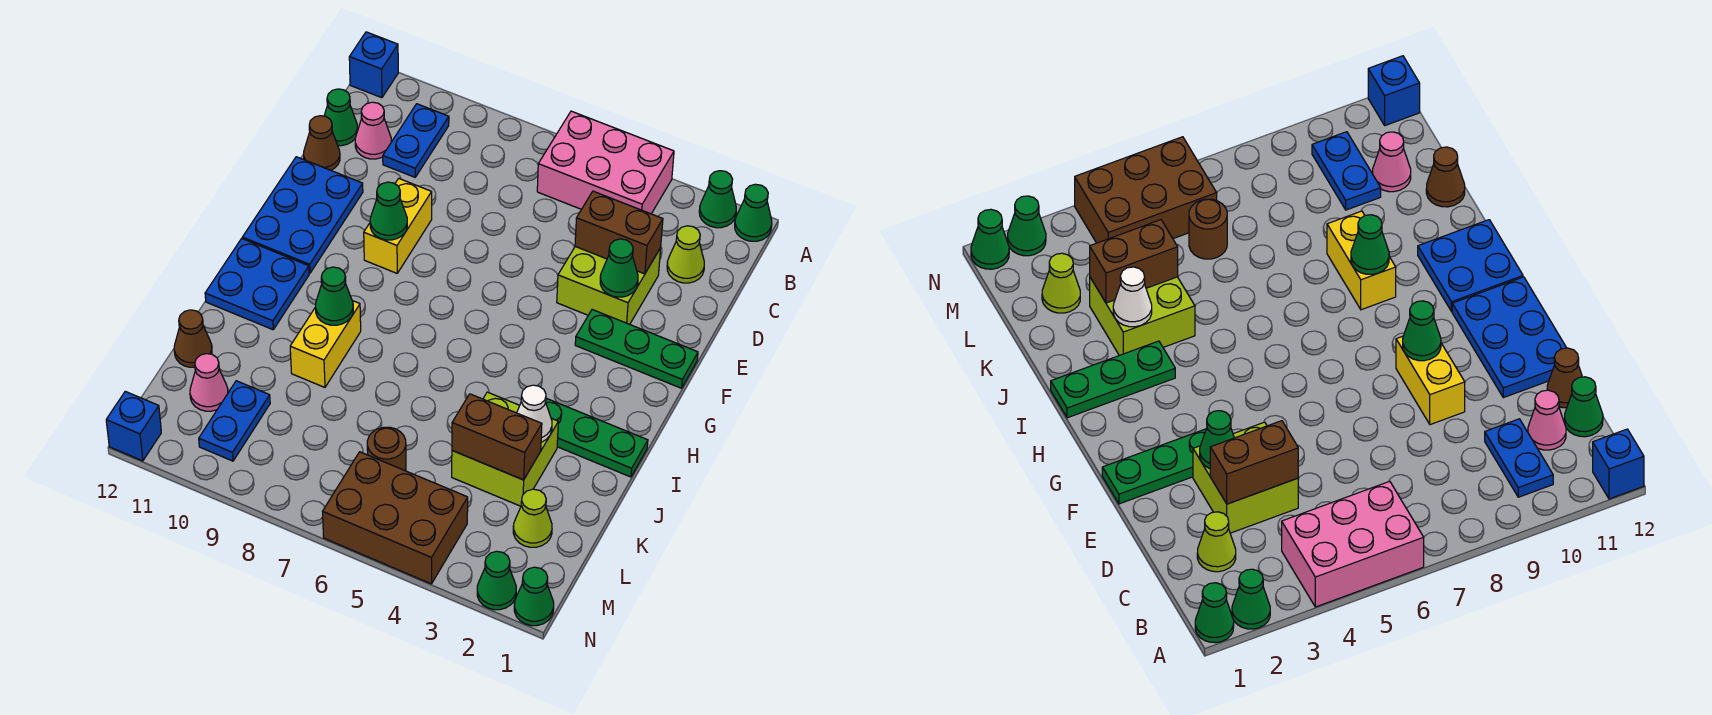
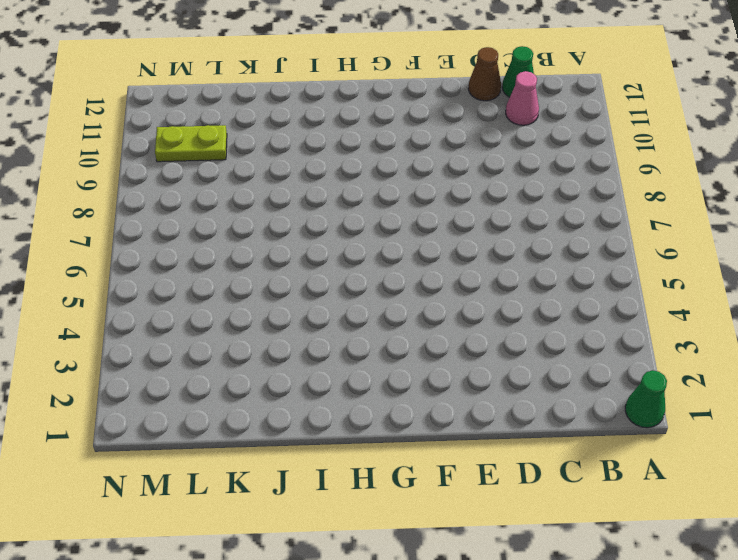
lime 1x2 plate [155,125,227,162] -> blue 1x2 plate [199,381,270,461]
none -> green 1x1 cone [699,171,736,228]
none -> pink 2x3 brick [537,111,674,214]
none -> blue 1x1 brick [349,32,398,98]
none -> blue 1x2 plate [383,104,449,177]

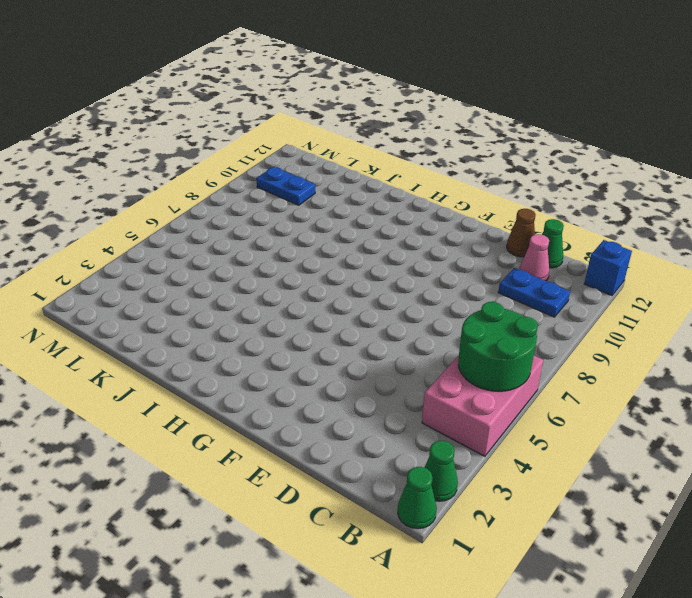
green 2x2 round brick [458,302,538,391] -> none
none -> lime 1x1 cone [667,226,704,283]
none -> lime 2x2 brick [557,247,661,324]
none -> yellow 1x2 brick [364,179,432,273]
none -> blue 2x3 plate [242,157,363,273]

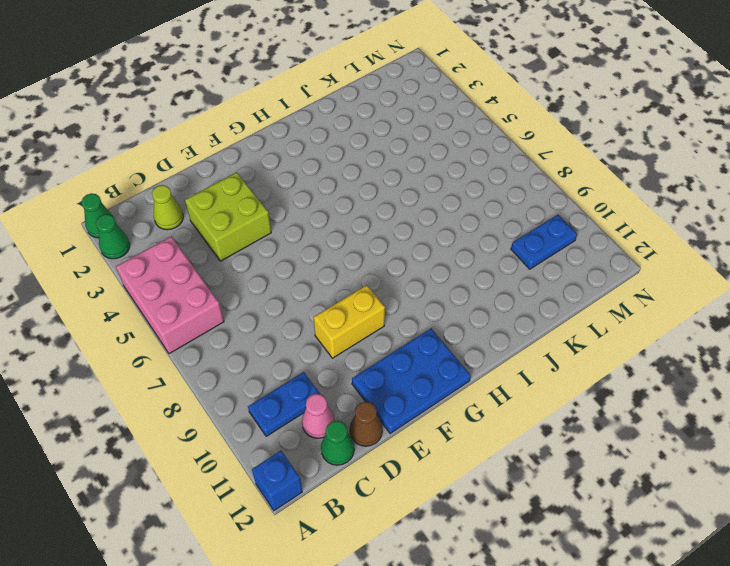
none -> green 1x3 plate [575,310,698,388]
none -> blue 2x2 plate [205,239,309,330]
none -> green 1x3 plate [546,398,648,477]
none -> yellow 1x2 brick [290,301,361,387]

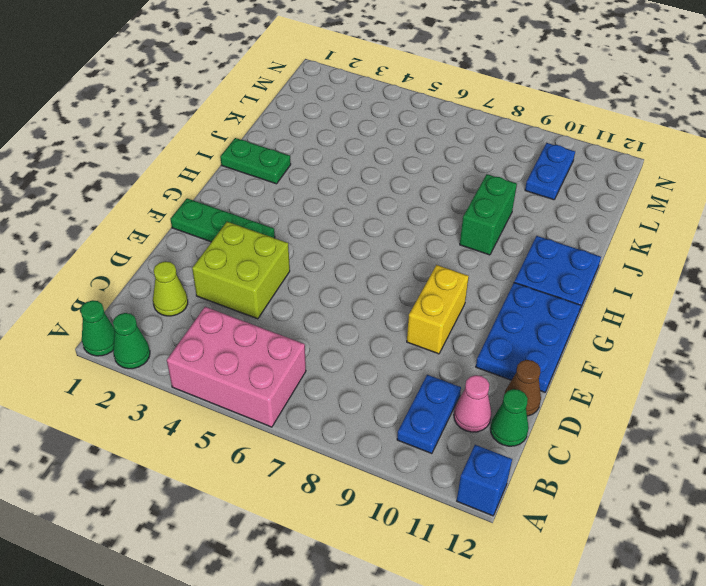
green 1x2 plate [220,138,291,184] -> green 1x3 plate [546,398,648,477]
green 1x2 brick [460,174,517,255] -> yellow 1x2 brick [290,301,361,387]
none -> lime 2x2 brick [452,392,558,506]
none -> brown 1x1 cone [174,310,212,367]
none -> lime 1x1 cone [513,489,552,547]
none -> brown 1x1 round brick [367,427,406,471]

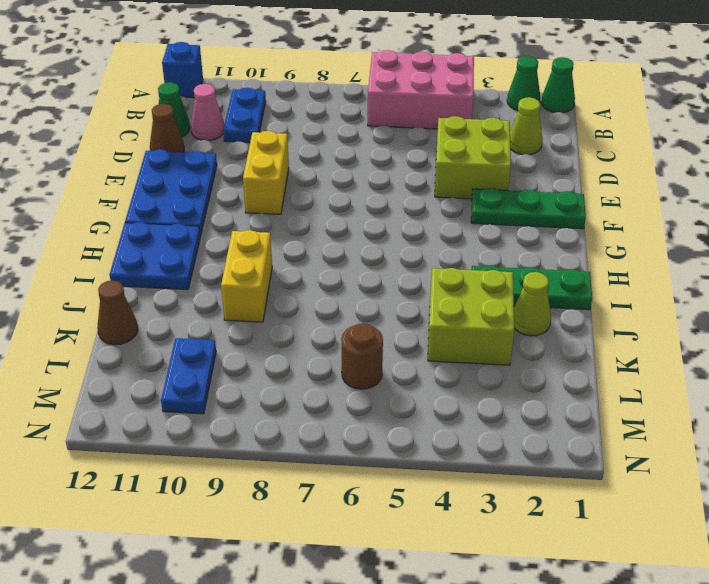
lime 1x1 cone [514,272,551,336] -> lime 1x1 cone moved to [513,489,552,547]
none -> pink 1x1 cone [190,354,228,411]
none -> brown 2x3 brick [323,452,468,584]
none -> green 1x1 cone [514,567,554,626]
none -> green 1x1 cone [477,551,516,610]

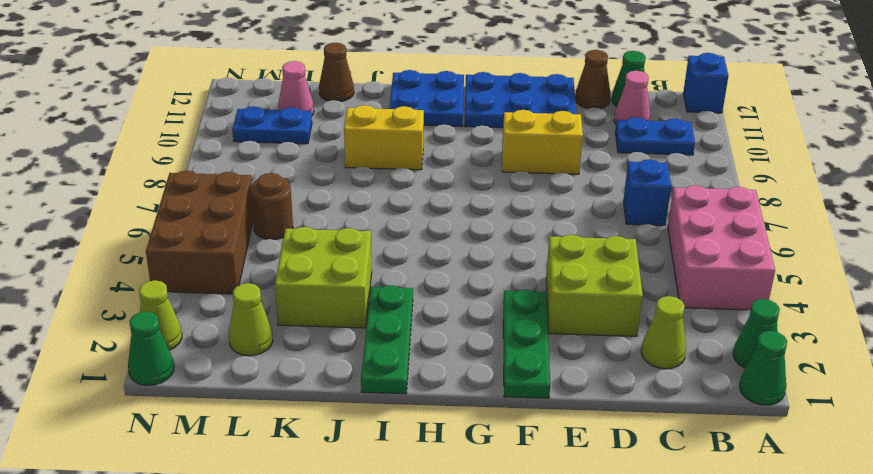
blue 1x1 brick [623,159,671,225] -> blue 1x1 brick moved to [106,391,161,461]
lime 1x1 cone [139,280,182,350] -> green 1x1 cone [477,551,516,610]
none -> brown 1x2 brick [575,191,663,274]
none -> green 1x1 cone [600,239,638,297]
none -> green 1x1 cone [370,182,407,240]
none -> green 1x1 cone [316,267,353,325]

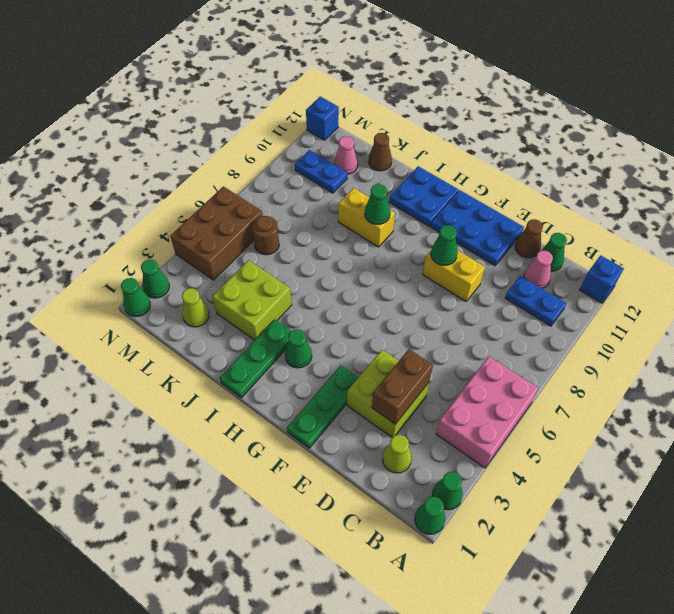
green 1x1 cone [285,329,312,368] -> green 1x1 cone moved to [600,239,638,297]
none -> white 1x1 cone [517,385,552,442]
none -> brown 1x2 brick [452,394,542,480]

